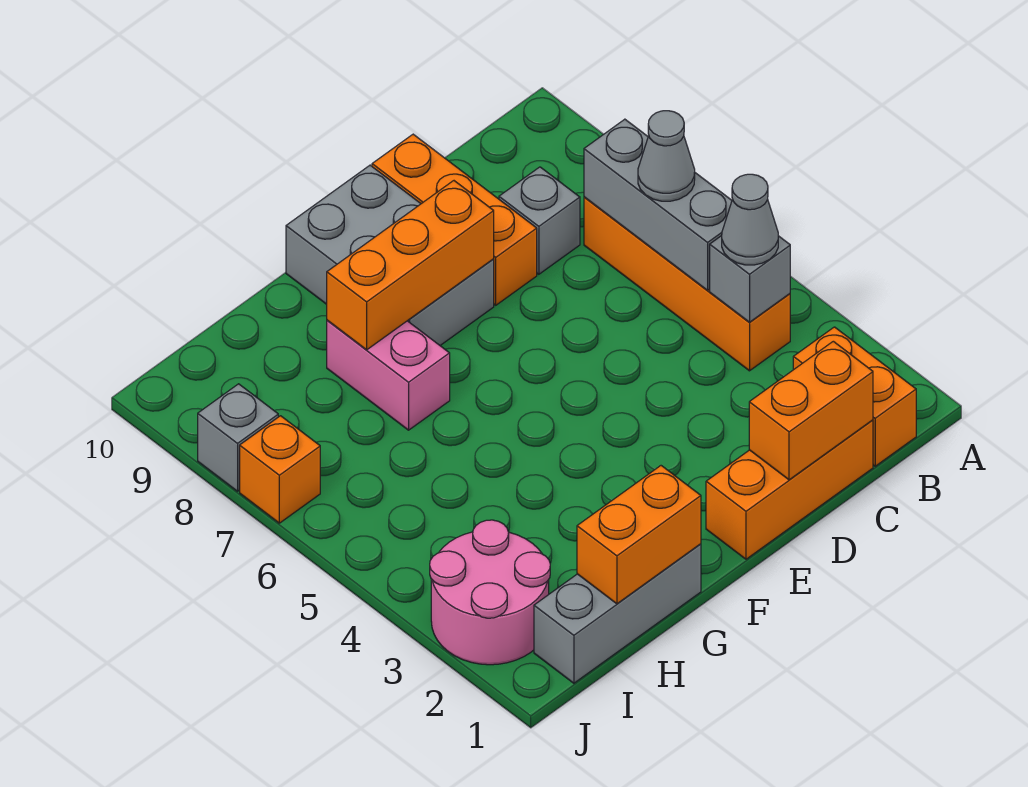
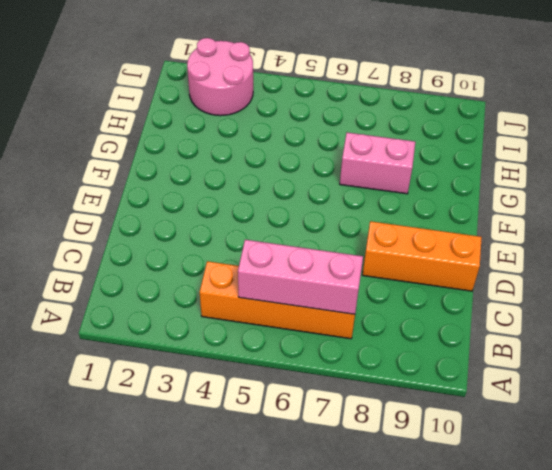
pink 1x3 brick [238,240,363,314] -> grey 1x3 brick [584,119,732,290]
none -> orange 1x2 brick [793,327,916,466]
none -> orange 1x3 brick [706,420,873,559]
none -> grey 1x1 brick [499,167,580,274]

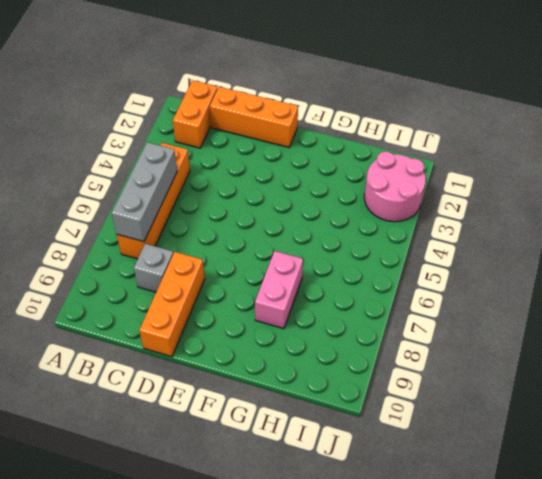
none -> grey 2x3 brick [286,165,494,345]
none -> grey 1x3 brick [534,544,701,683]
none -> orange 1x1 brick [240,416,320,523]

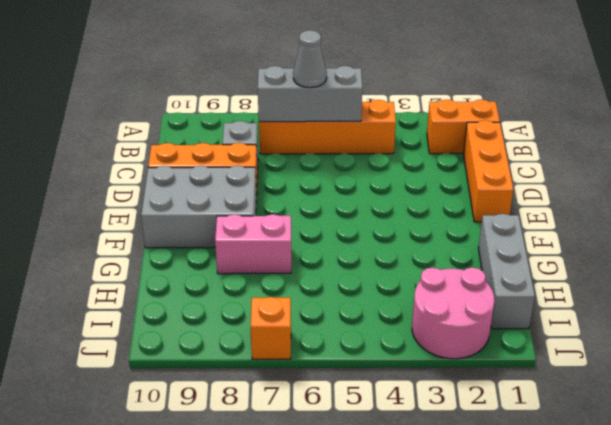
none -> grey 1x1 brick [198,384,278,491]
none -> grey 1x1 brick [710,236,790,323]
none -> orange 1x2 brick [749,341,873,480]

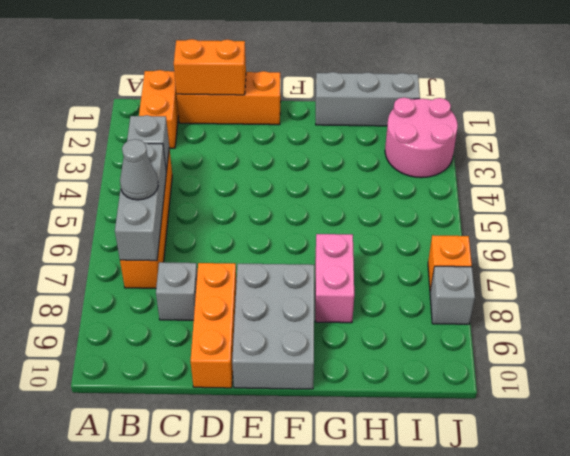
none -> orange 1x3 brick [327,181,494,350]
none -> orange 1x2 brick [577,466,701,604]
none -> grey 1x1 cone [722,174,778,265]

